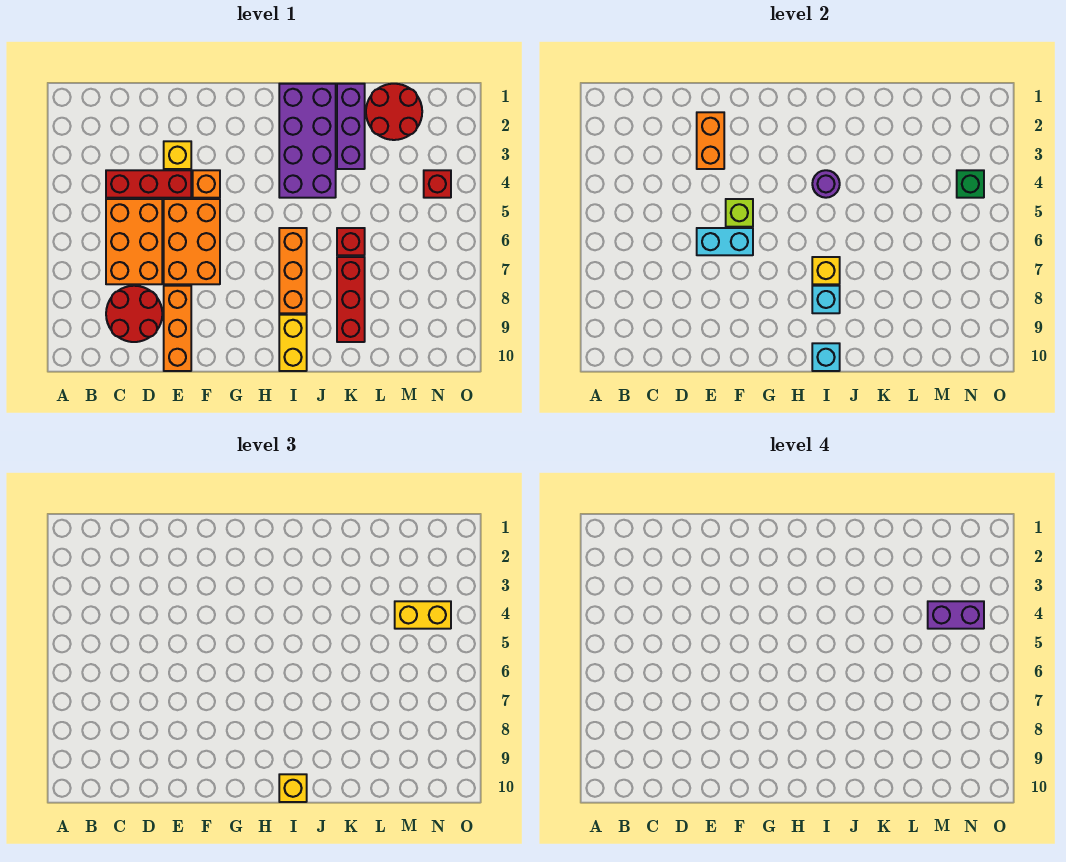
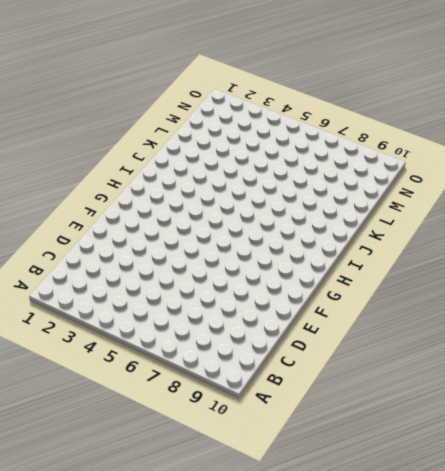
none -> red 1x3 brick [106,170,191,198]
none -> orange 2x3 brick [106,199,162,284]
none -> red 2x2 round brick [106,286,162,342]

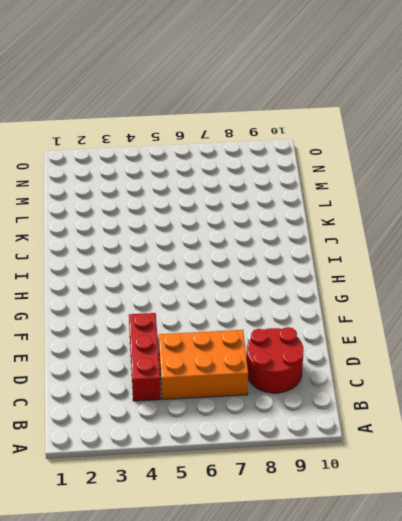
none -> yellow 1x1 brick [164,141,191,169]
none -> orange 2x3 brick [164,199,220,284]
none -> orange 1x3 brick [164,286,191,371]

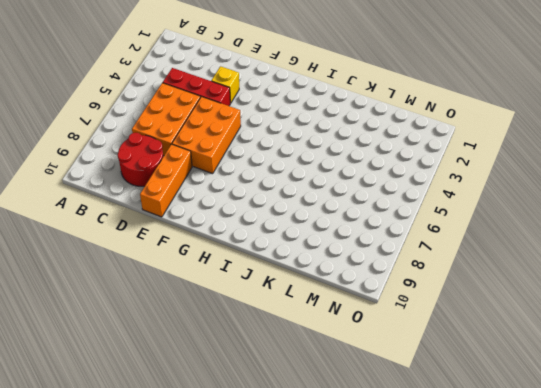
none -> orange 1x1 brick [193,170,220,198]
none -> purple 2x4 brick [279,84,336,198]
none -> orange 1x3 brick [279,228,307,313]

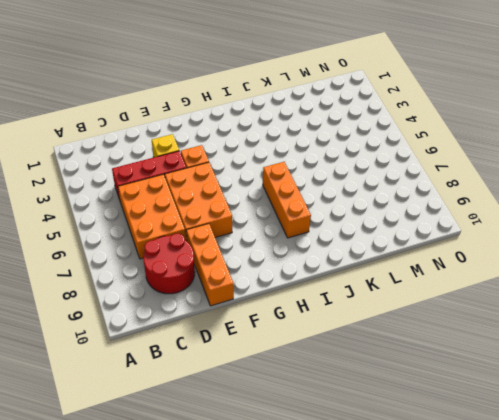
none -> purple 2x4 brick [279,84,336,198]
none -> yellow 1x2 brick [279,315,307,371]
none -> purple 1x3 brick [337,84,365,169]

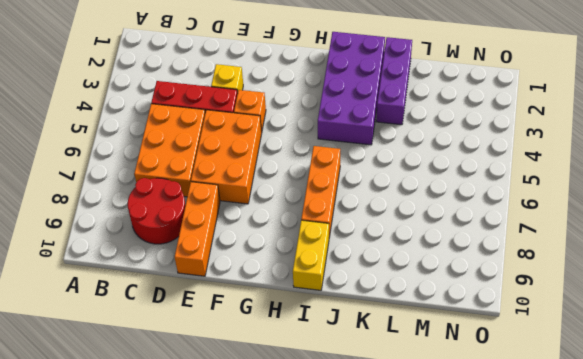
none -> red 1x1 brick [337,228,365,255]
none -> red 1x3 brick [337,257,365,342]
none -> red 2x2 round brick [366,84,422,140]

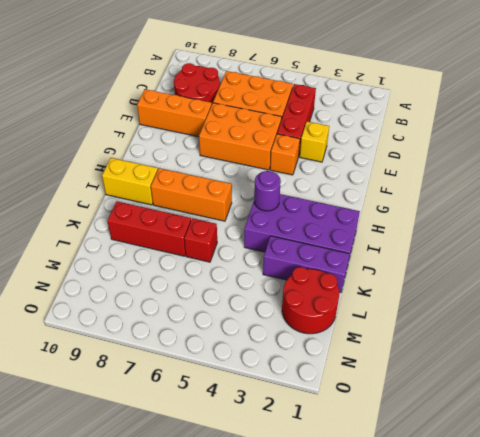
none -> red 1x1 brick [424,170,451,198]
none -> orange 1x2 brick [697,112,724,169]
none -> cyan 1x2 brick [697,228,753,255]

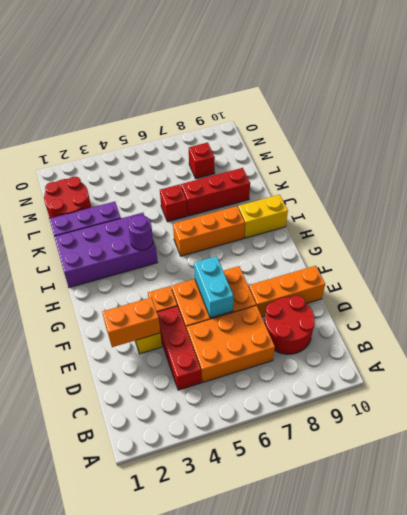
red 1x1 brick [189,143,215,179] -> red 1x1 brick moved to [424,170,451,198]
none -> lime 1x1 brick [726,199,753,227]
none -> yellow 1x1 brick [812,257,840,284]
none -> cyan 1x1 brick [812,286,840,313]

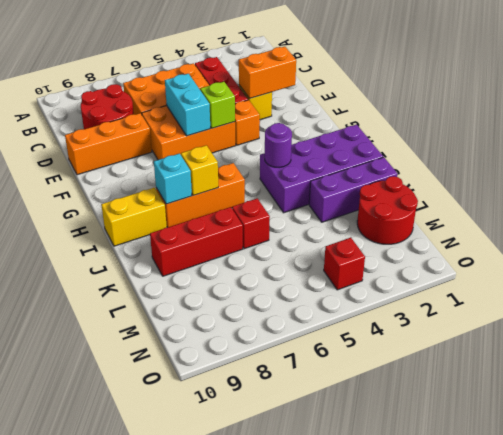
none -> cyan 1x1 brick [812,343,840,371]
none -> green 1x1 brick [957,170,984,198]
none -> yellow 1x1 brick [279,774,307,802]

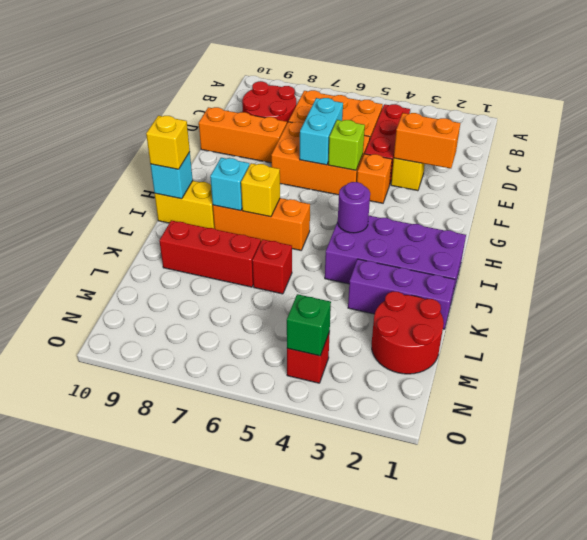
none -> yellow 1x2 brick [395,601,451,629]
none -> purple 1x2 brick [928,601,984,629]

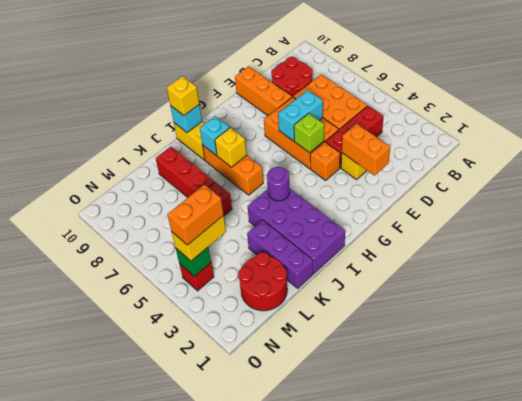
orange 1x2 brick [167,184,224,245] -> purple 1x2 brick [928,601,984,629]

